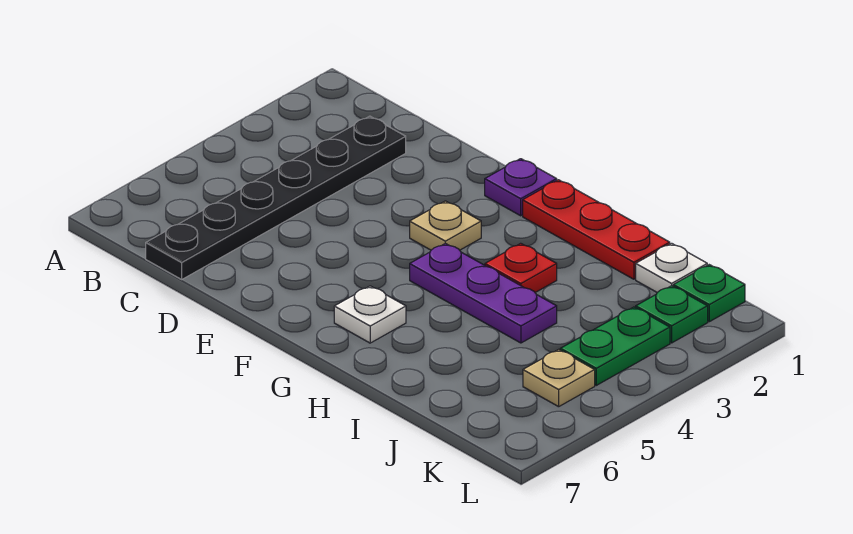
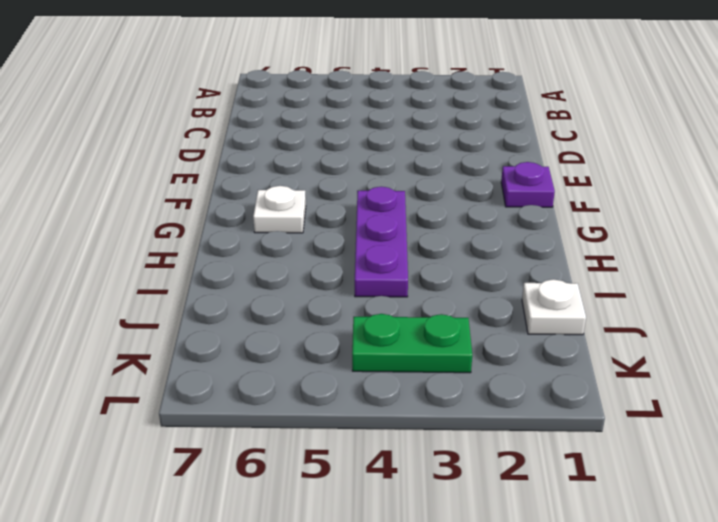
none -> black 1x6 plate [146,116,406,279]
none -> tan 1x1 plate [410,201,481,250]
none -> red 1x3 plate [523,180,670,279]

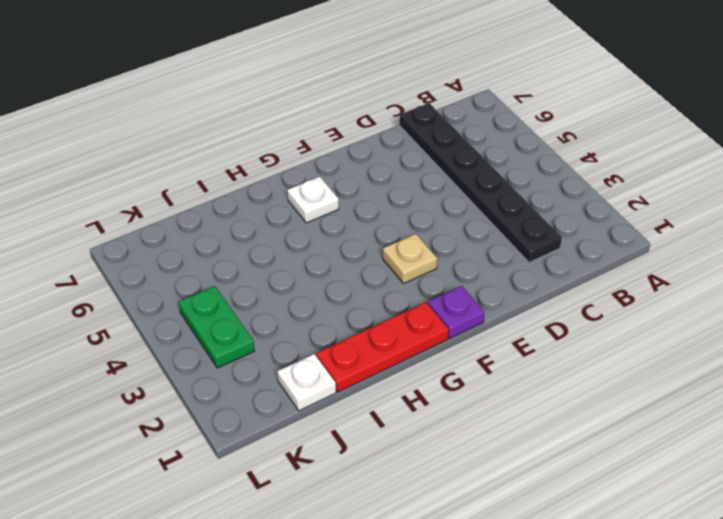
none -> purple 1x3 plate [410,243,557,343]
none -> red 1x1 plate [485,243,557,293]
none -> green 1x1 plate [673,265,745,322]

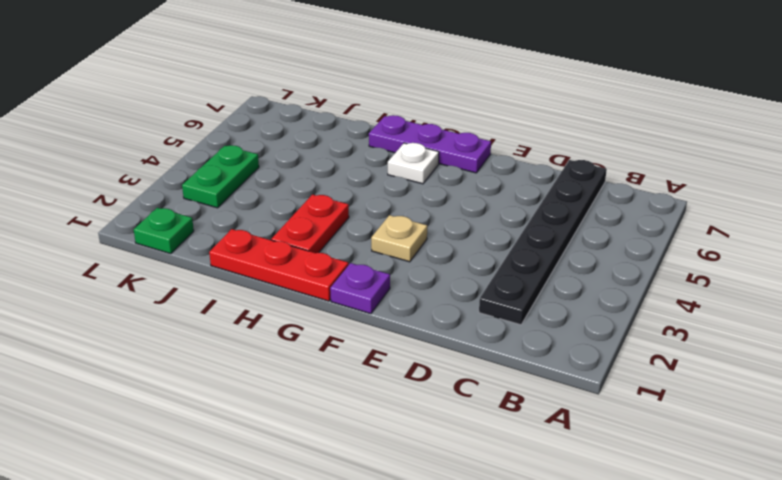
purple 1x3 plate [369,115,491,173] -> purple 1x3 plate moved to [410,243,557,343]
red 1x2 plate [271,195,349,253] -> red 1x1 plate [485,243,557,293]
none -> white 1x1 plate [636,243,707,292]
none -> green 1x1 plate [636,286,708,343]
none -> tan 1x1 plate [523,349,595,407]

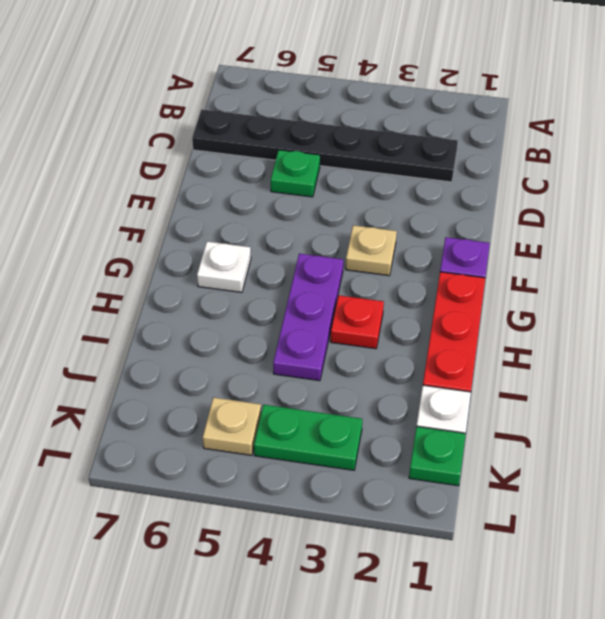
green 1x1 plate [271,150,320,197] -> green 1x1 plate moved to [636,286,708,343]

